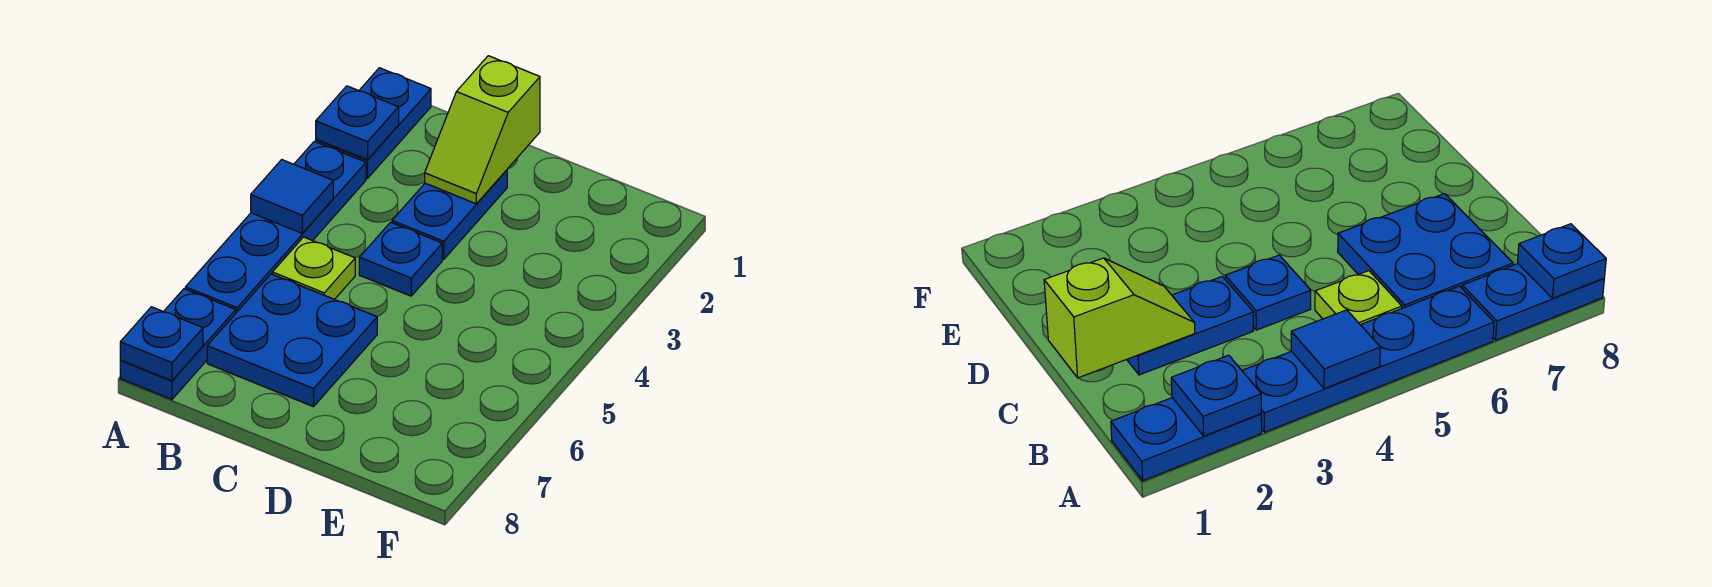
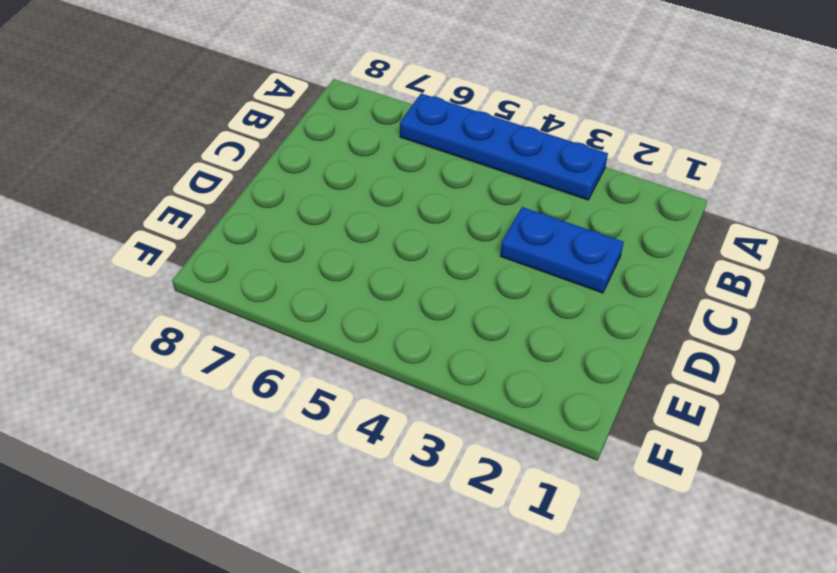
none -> blue 1x2 plate [316,68,431,178]
none -> blue 1x2 plate [120,289,236,399]

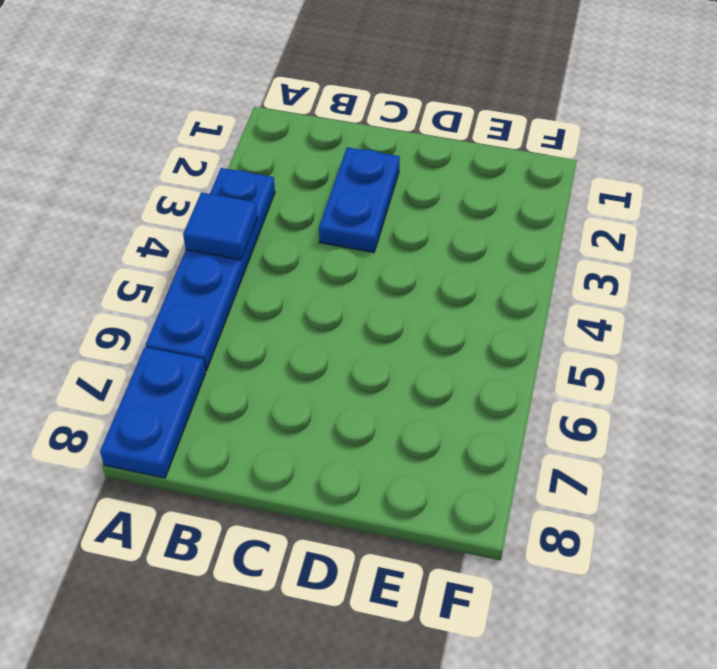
none -> blue 1x2 plate [316,68,431,178]
none -> lime 1x1 plate [272,237,355,300]

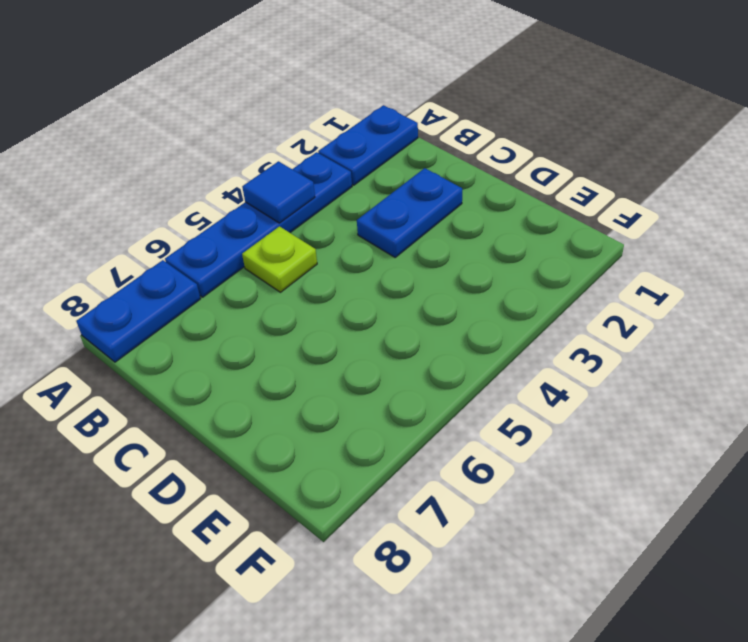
none -> blue 2x2 plate [207,274,377,407]
none -> blue 1x1 plate [359,222,442,296]

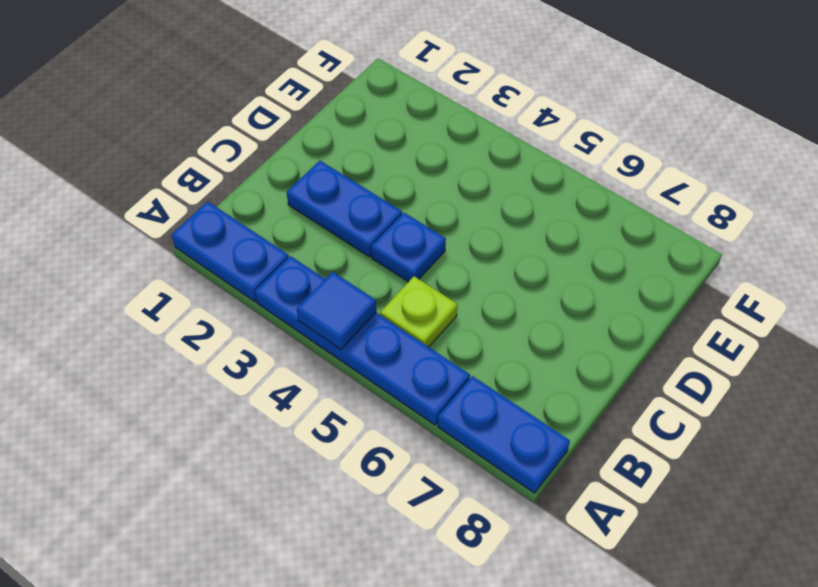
none -> blue 2x2 plate [207,274,377,407]
none -> blue 1x1 plate [316,86,399,160]

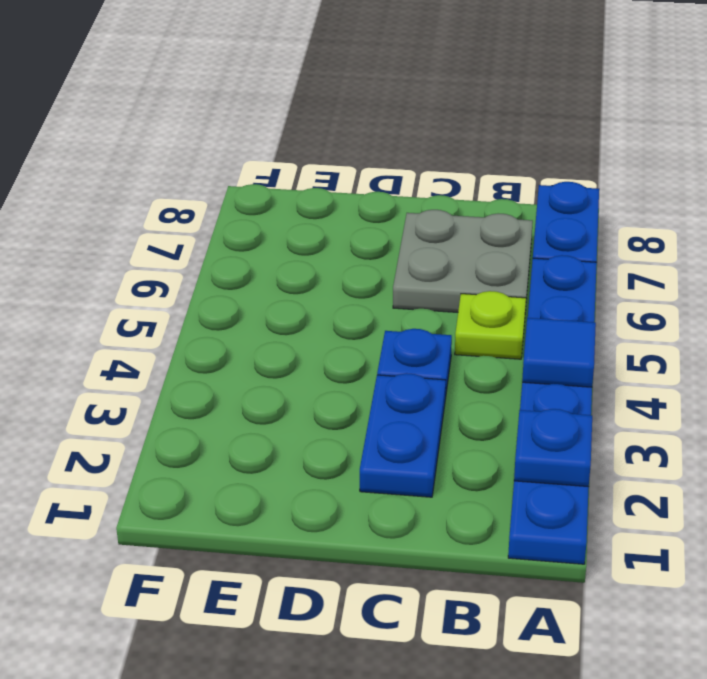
grey 2x2 plate [393,210,533,312] -> blue 2x2 plate [207,274,377,407]
none -> blue 1x1 plate [120,307,203,381]
none -> lime 1x2 slope [425,56,540,204]

